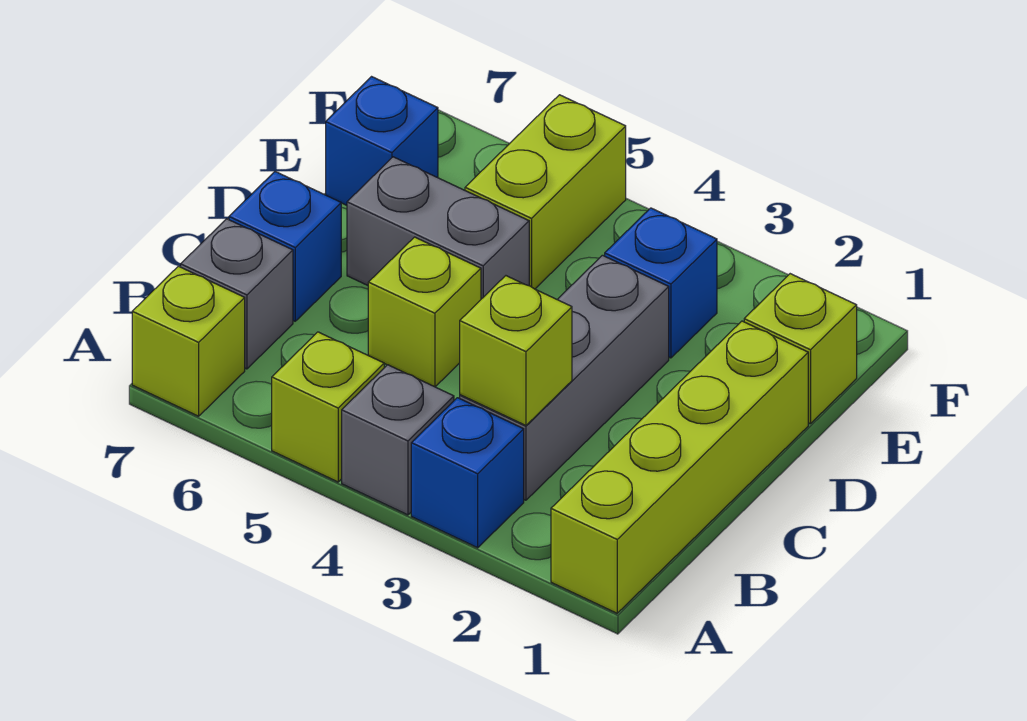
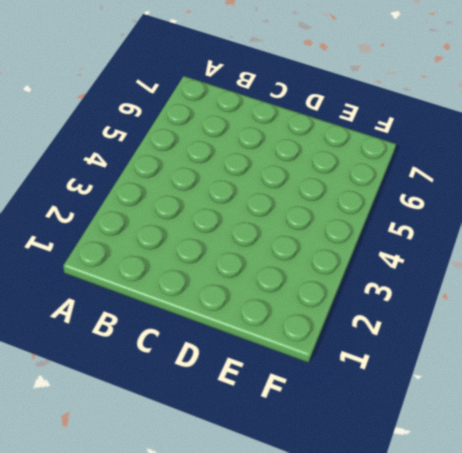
none -> lime 1x4 brick [551,321,808,613]
none -> blue 1x1 brick [411,398,524,548]
none -> grey 1x1 brick [342,365,454,515]

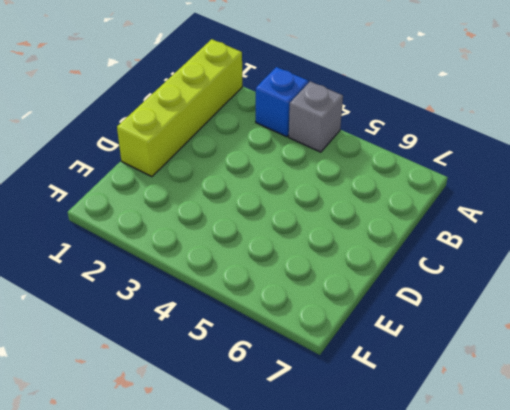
none -> lime 1x1 brick [272,332,384,482]
none -> lime 1x1 brick [132,266,245,416]
none -> grey 1x3 brick [460,255,669,500]

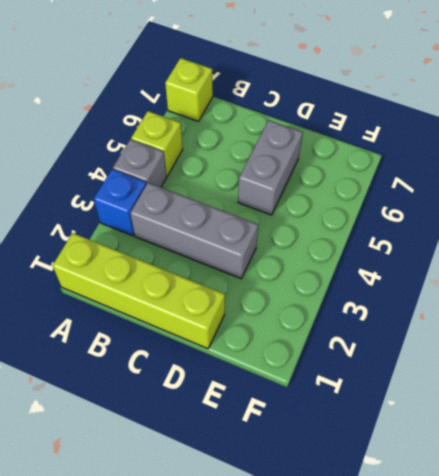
none -> grey 1x1 brick [181,219,293,369]
none -> lime 1x1 brick [368,237,481,387]
none -> blue 1x1 brick [229,172,341,321]

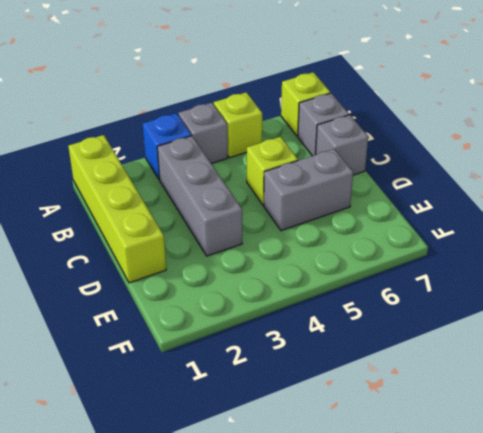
grey 1x1 brick [316,115,368,175] -> blue 1x1 brick [229,172,341,321]
none -> lime 1x1 brick [744,274,857,424]
none -> blue 1x1 brick [605,208,717,358]
none -> lime 1x2 brick [465,95,626,289]

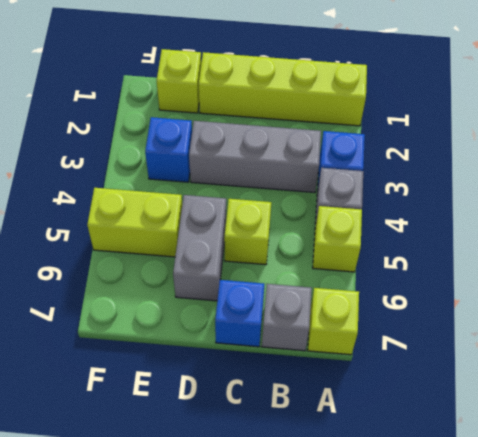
none -> blue 1x1 brick [326,77,438,205]
none -> lime 1x1 brick [460,276,572,426]

